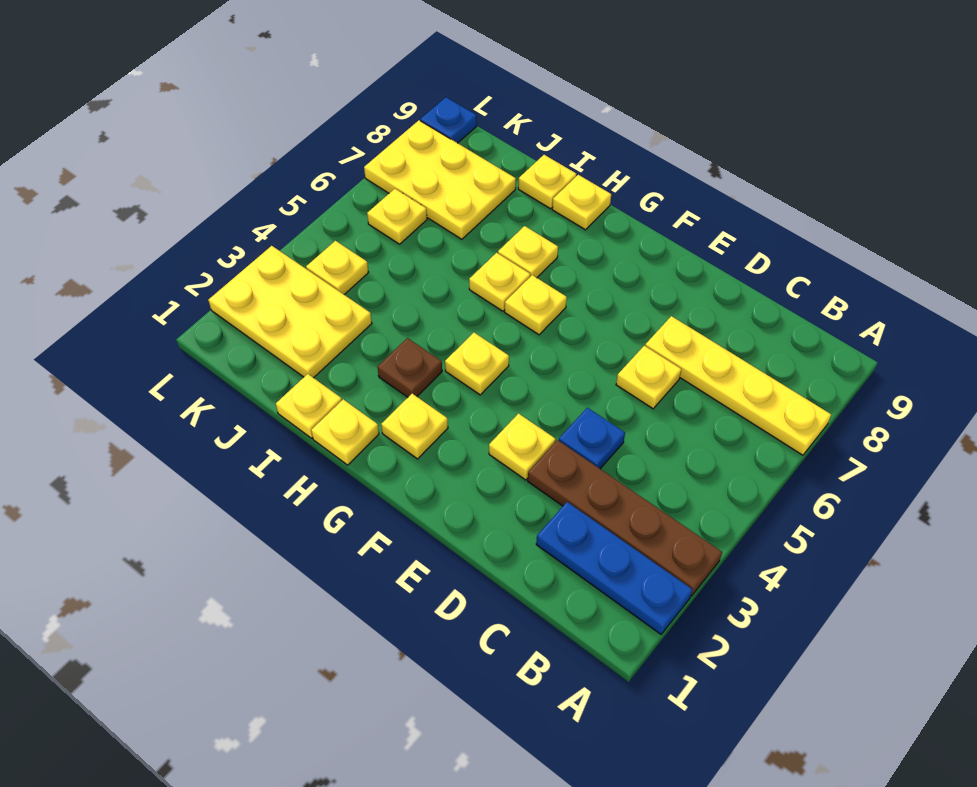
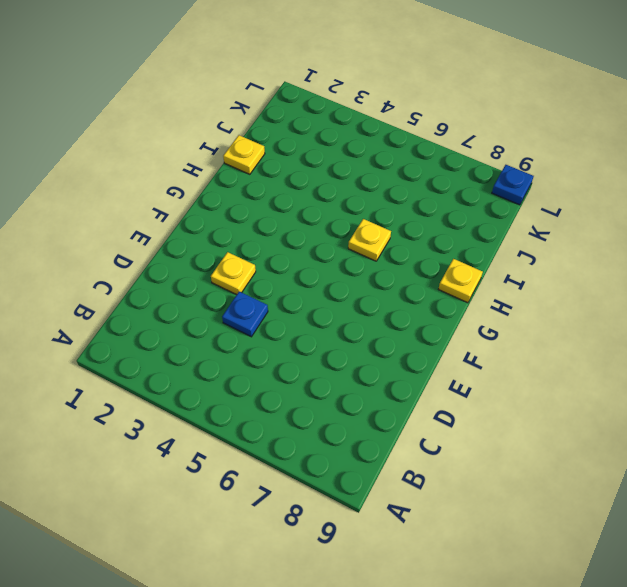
none -> blue 1x3 plate [536,502,693,634]
none -> brown 1x4 plate [528,440,722,596]
none -> yellow 1x4 plate [645,316,831,455]

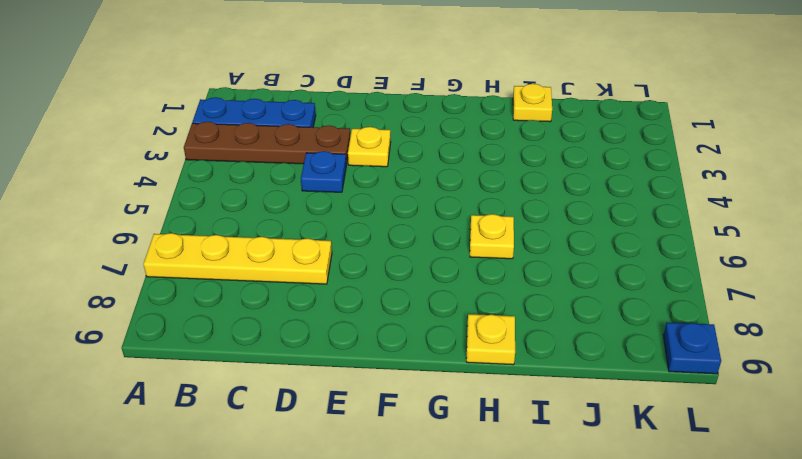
none -> yellow 1x1 plate [616,346,681,409]
none -> yellow 1x1 plate [381,394,448,459]
none -> yellow 1x1 plate [445,333,509,395]

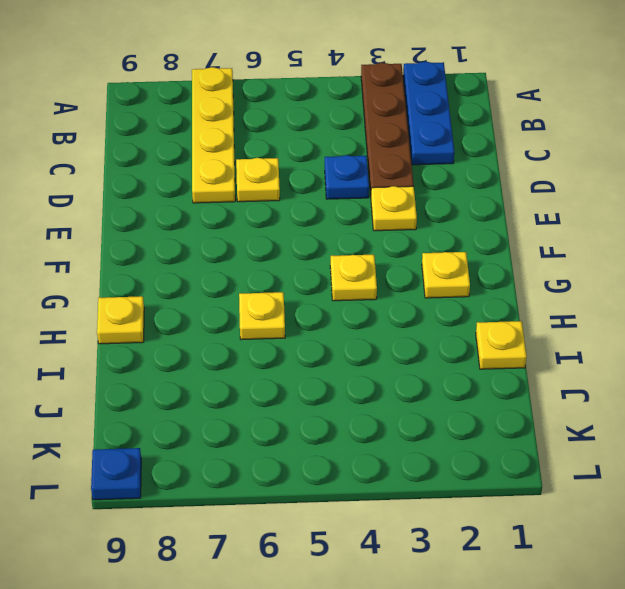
none -> yellow 1x1 plate [505,275,567,335]
none -> yellow 1x1 plate [311,399,379,465]
none -> brown 1x1 plate [377,338,442,397]

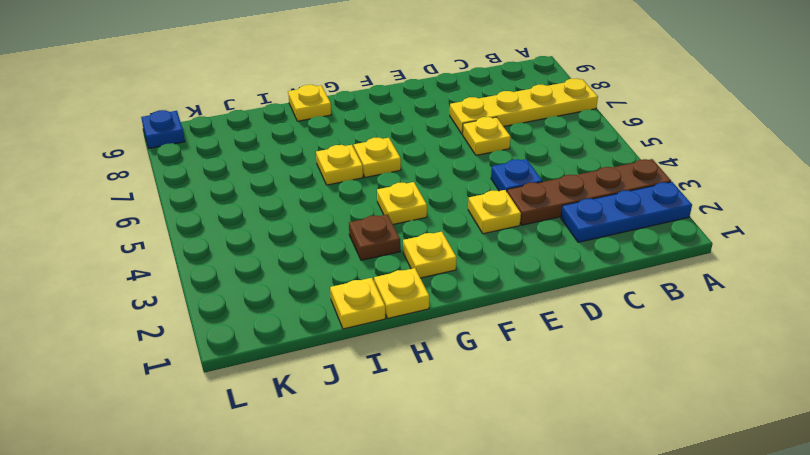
none -> yellow 1x1 plate [498,226,558,278]
none -> yellow 1x1 plate [518,155,576,209]
none -> yellow 2x3 plate [208,246,372,378]

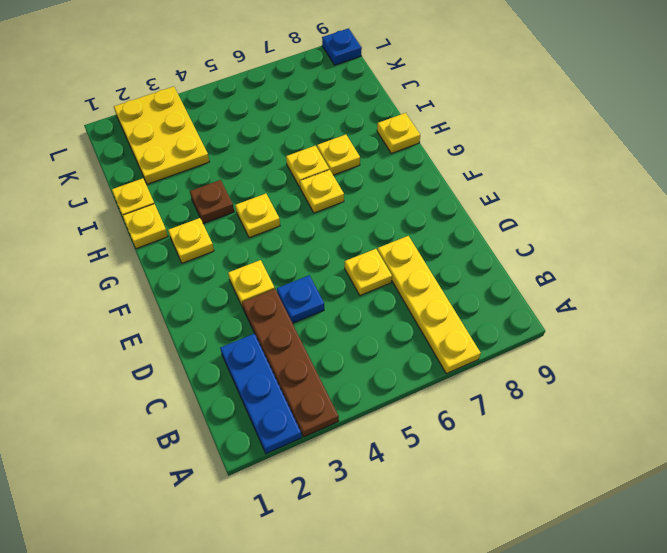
none -> yellow 1x1 plate [518,155,576,209]
none -> yellow 2x3 plate [364,120,516,239]
none -> yellow 1x1 plate [306,241,369,294]

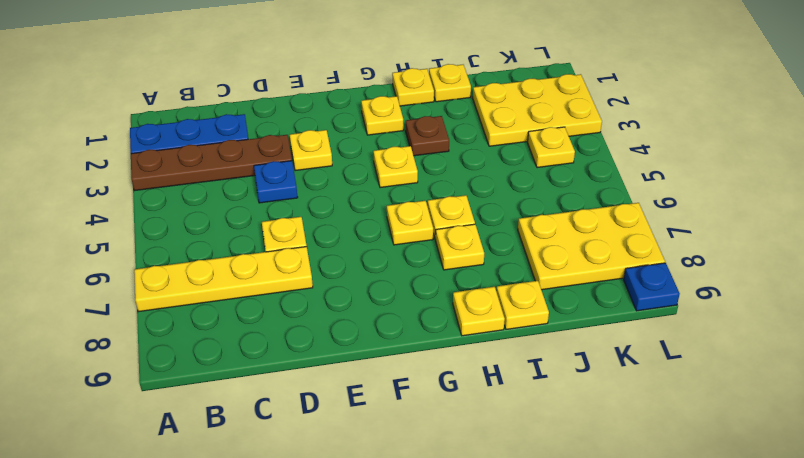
none -> yellow 1x1 plate [367,189,427,244]

